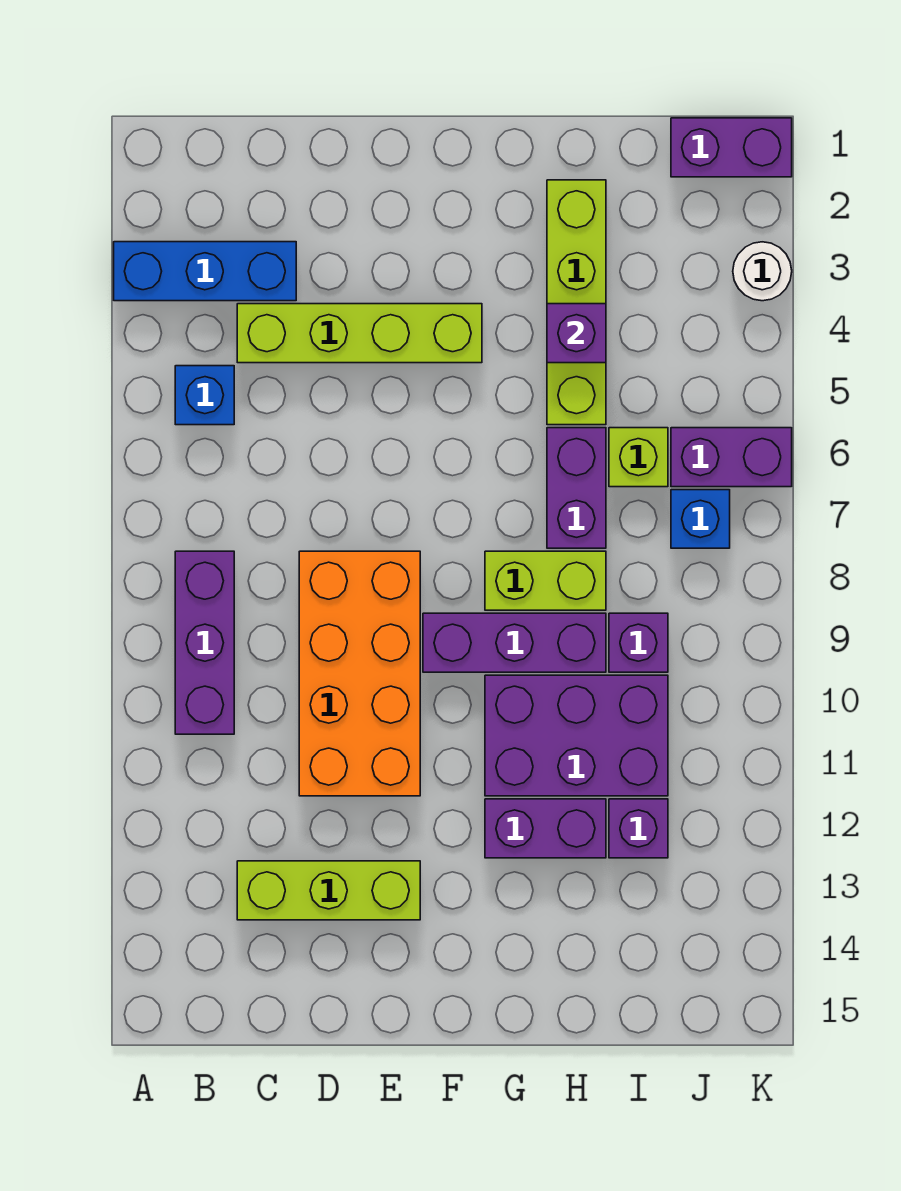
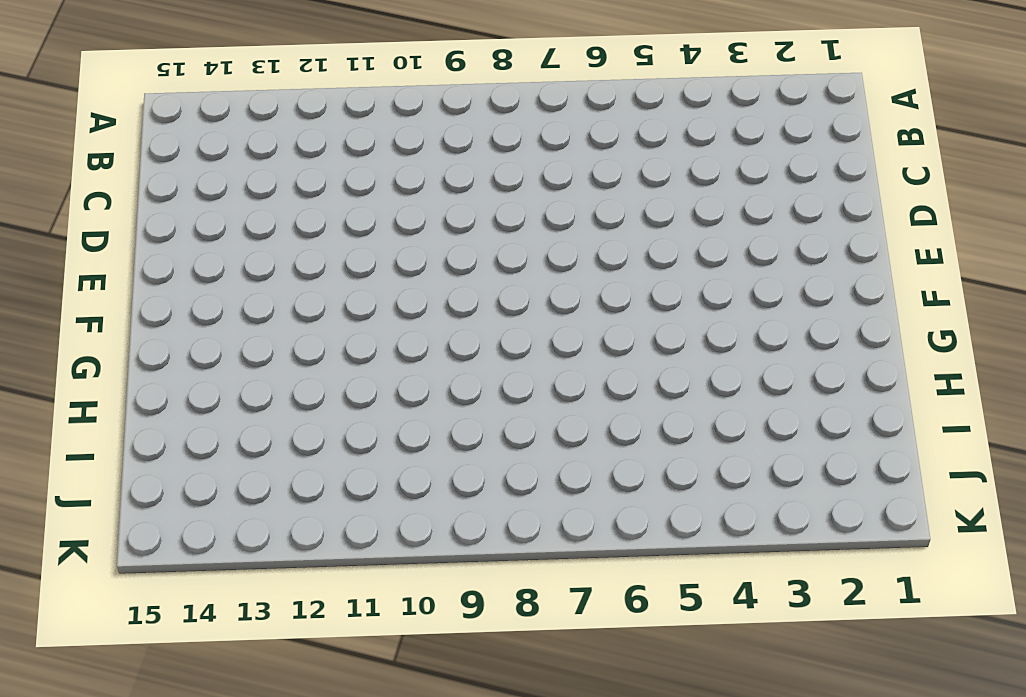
none -> blue 1x3 brick [114,242,296,301]
none -> blue 1x1 brick [175,366,234,425]
none -> purple 1x3 brick [175,551,234,734]

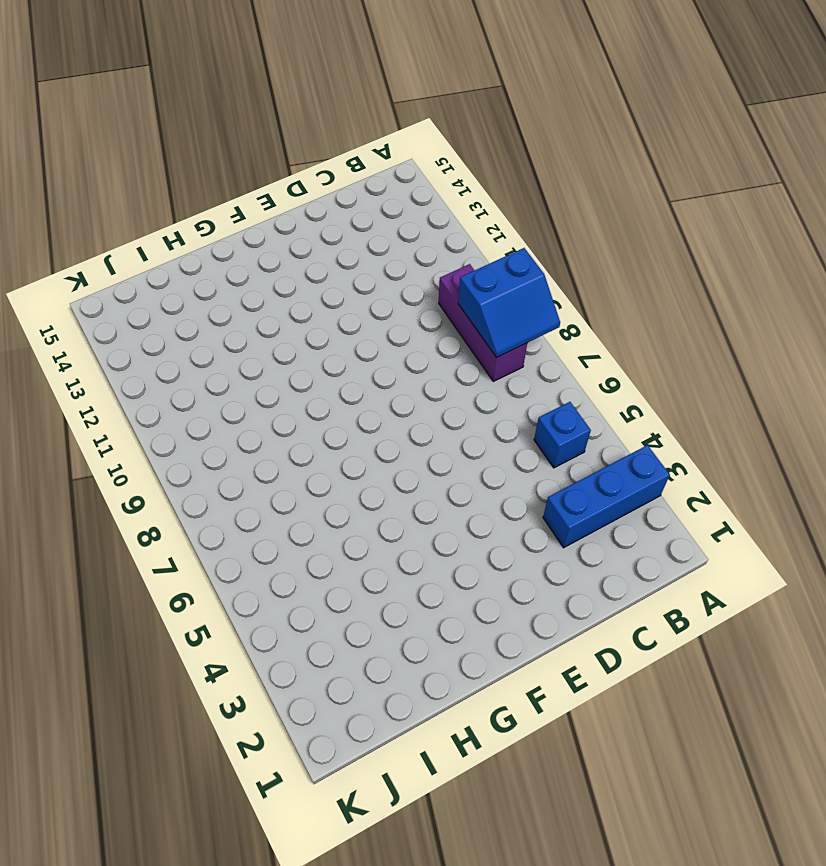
blue 2x2 slope [458,248,560,358] -> none
none -> lime 1x4 brick [237,304,482,363]
none -> lime 1x3 brick [237,861,420,920]
none -> orange 2x4 brick [299,551,420,796]

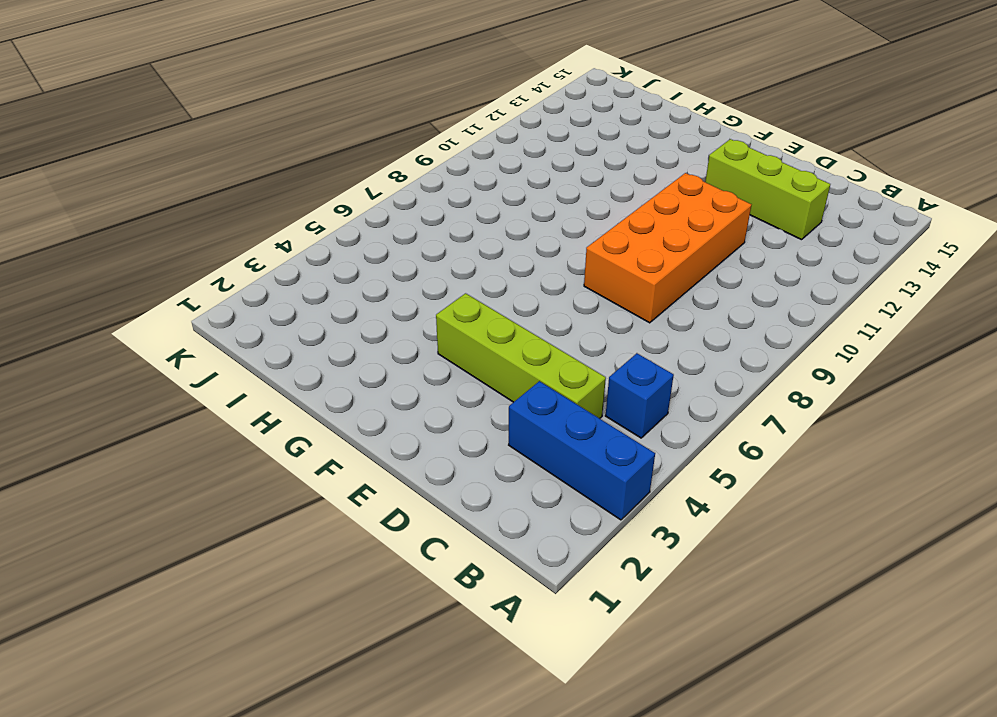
none -> purple 1x3 brick [175,551,234,734]
none -> purple 1x3 brick [423,613,606,672]
none -> lime 1x2 brick [485,551,606,610]

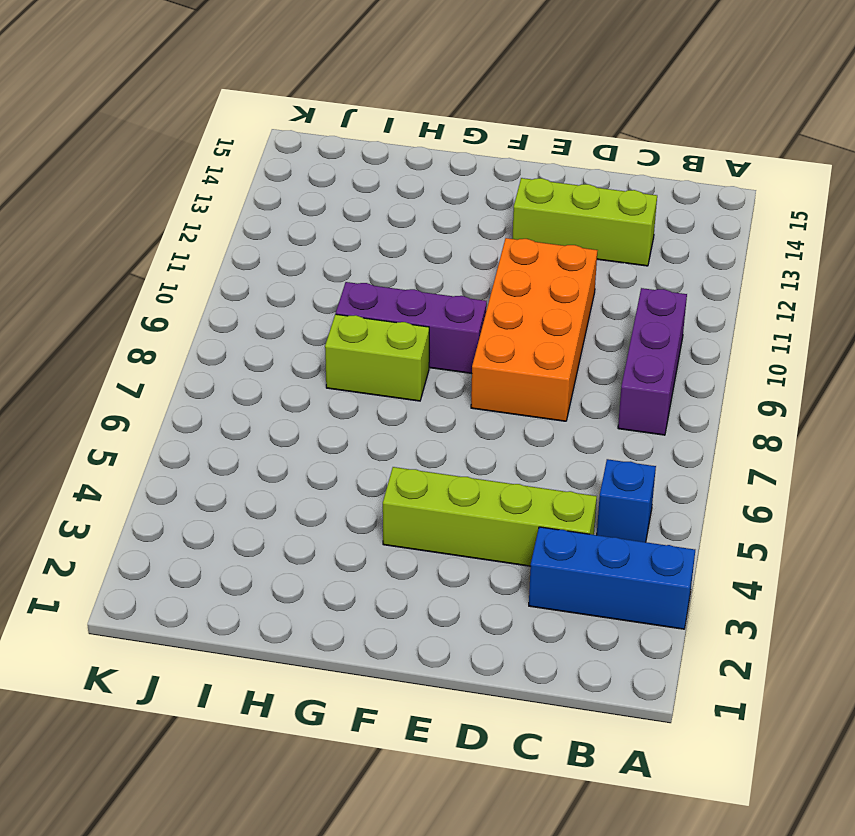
none -> purple 2x3 brick [485,675,668,796]
none -> purple 1x2 brick [485,799,606,858]
none -> lime 1x4 brick [547,180,606,425]

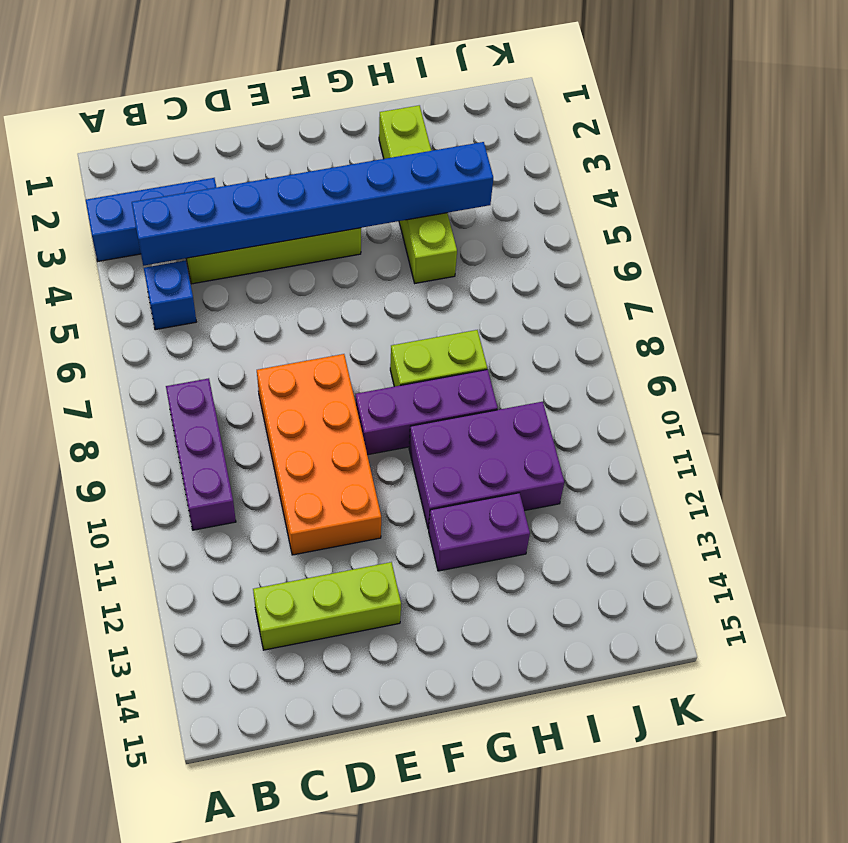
blue 1x8 brick [132,142,493,266] -> purple 1x1 brick [547,304,606,363]
none -> purple 1x2 brick [547,428,606,548]
none -> lime 1x1 brick [609,428,668,487]
none -> purple 1x1 brick [609,613,668,672]

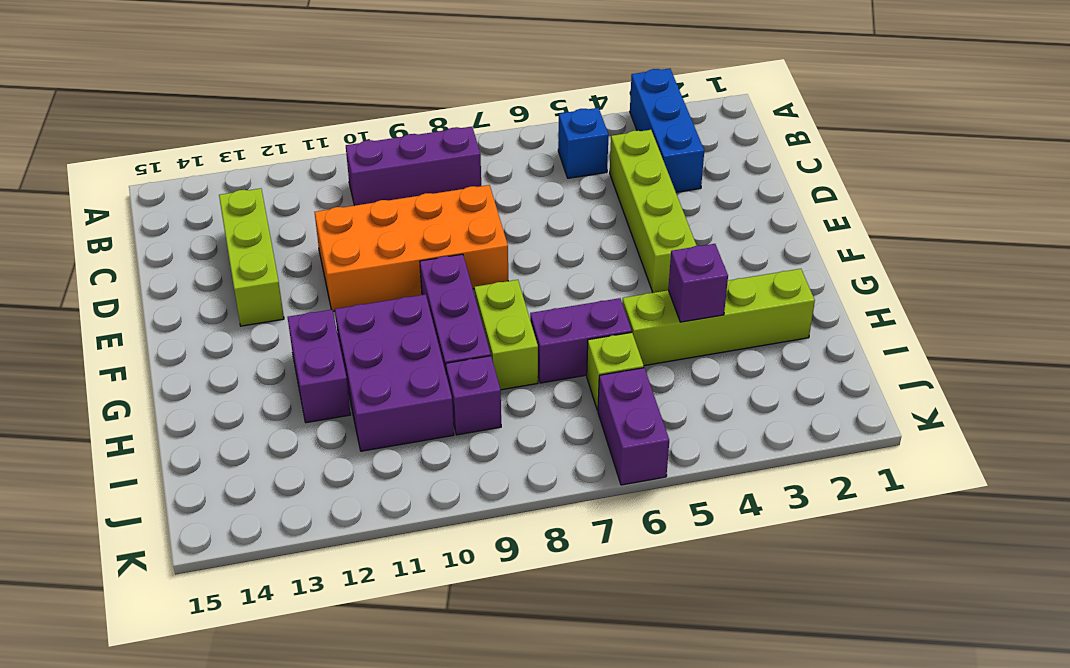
none -> purple 1x1 brick [609,799,668,858]
none -> purple 1x2 brick [671,118,792,177]
none -> blue 1x1 brick [671,490,730,548]

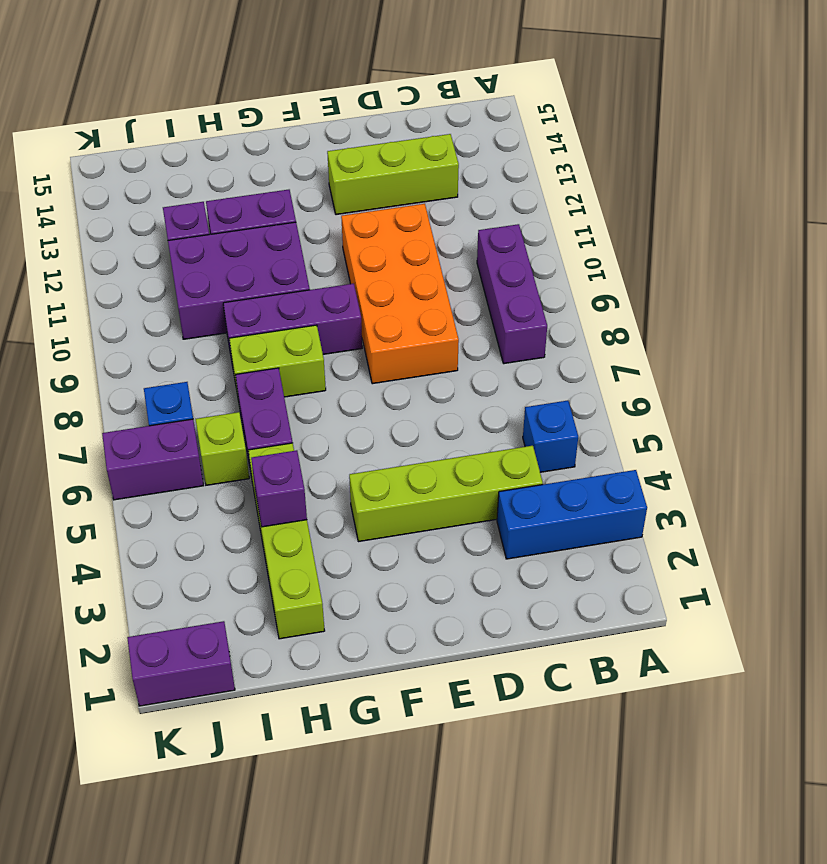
none -> purple 1x1 brick [609,613,668,672]
none -> white 1x1 round brick [733,242,792,301]

